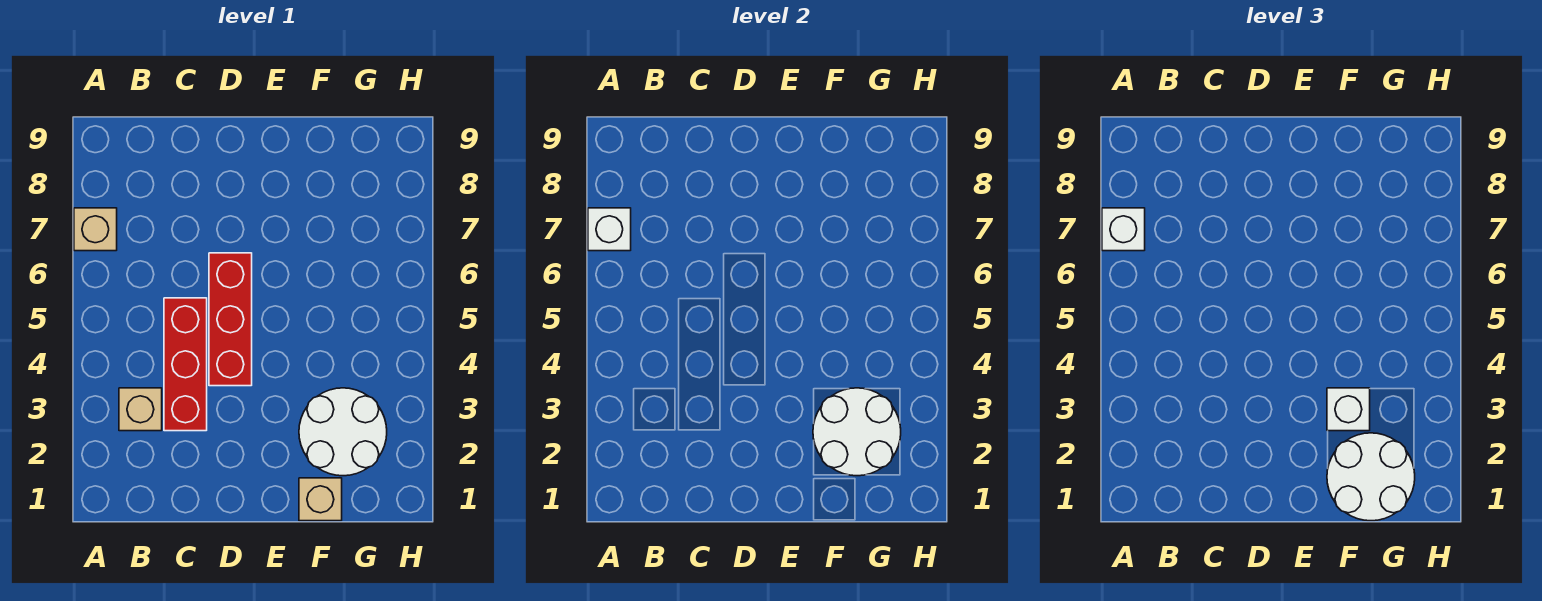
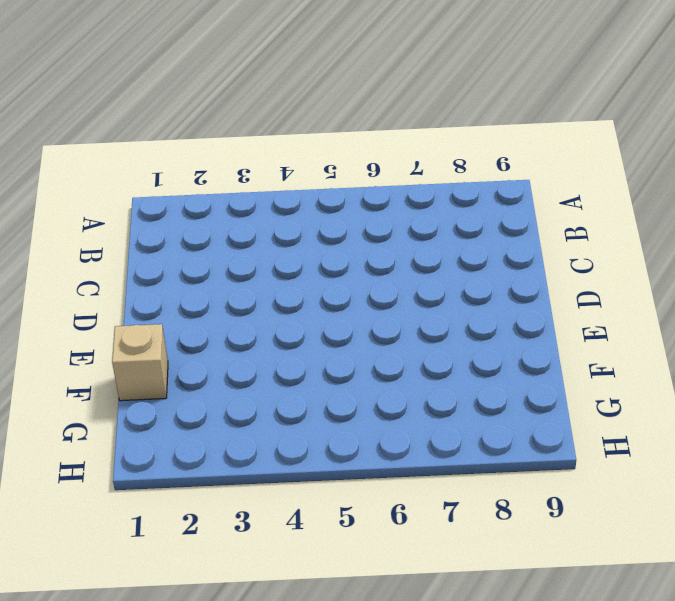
none -> tan 1x1 brick [74,208,117,251]
none -> tan 1x1 brick [119,388,162,431]

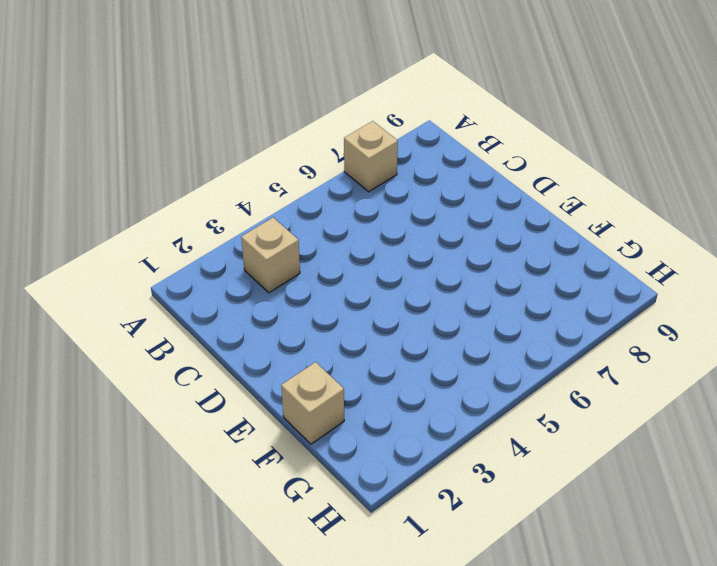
none -> red 1x3 brick [164,298,207,431]
none -> red 1x3 brick [209,253,252,386]

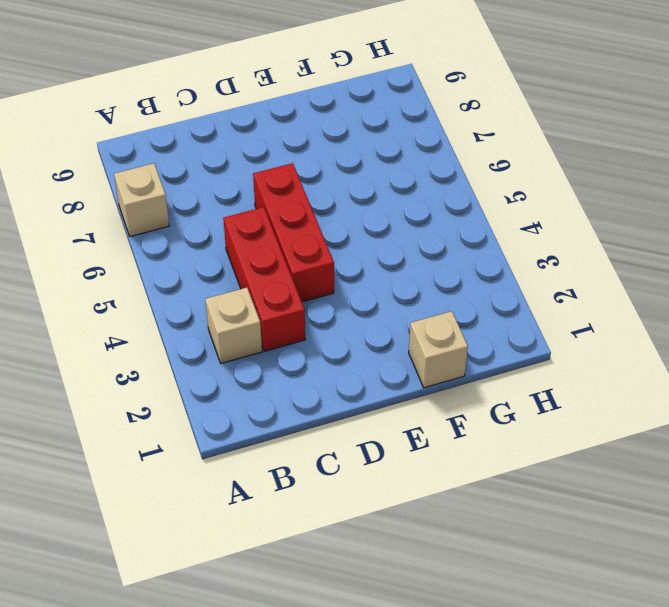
none -> white 2x2 round brick [299,388,387,476]
none -> white 1x1 brick [588,208,631,251]

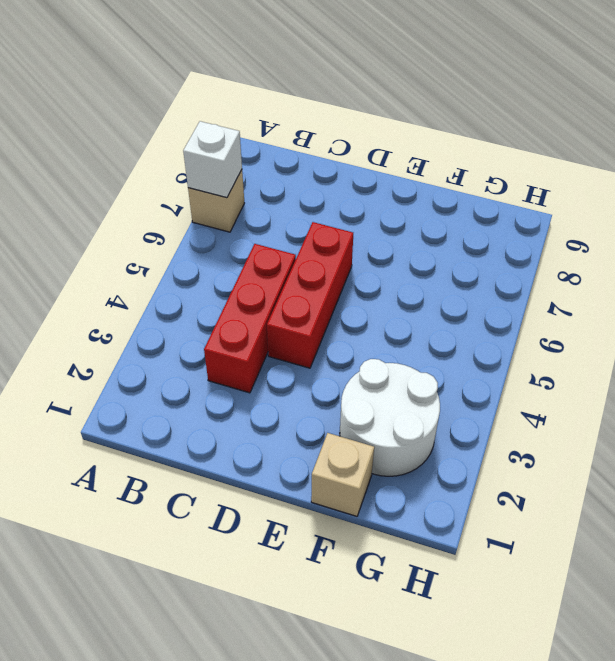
none -> tan 1x1 brick [119,388,162,431]
none -> white 2x2 round brick [813,388,901,476]

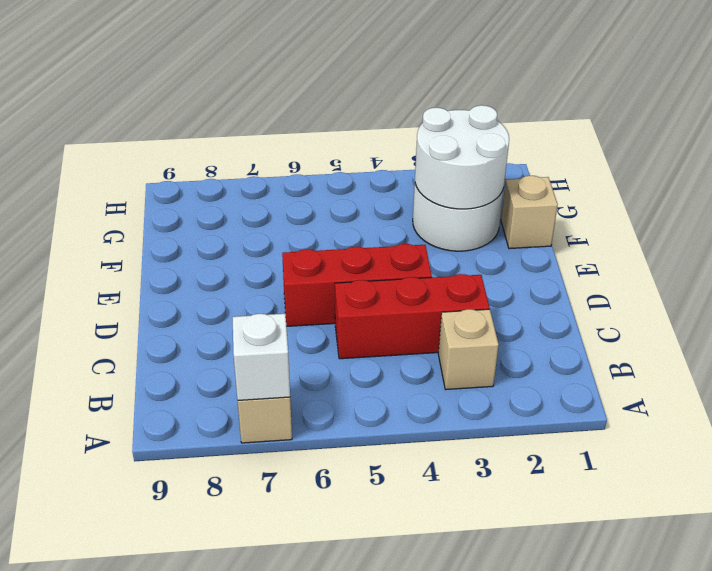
none -> white 1x1 brick [1102,208,1145,251]
none -> white 2x2 round brick [1327,433,1415,521]

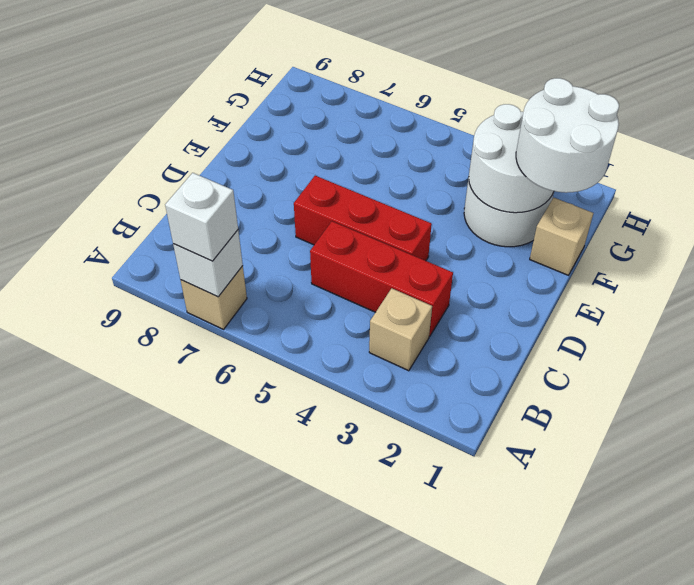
none -> white 1x1 brick [1327,388,1370,431]

